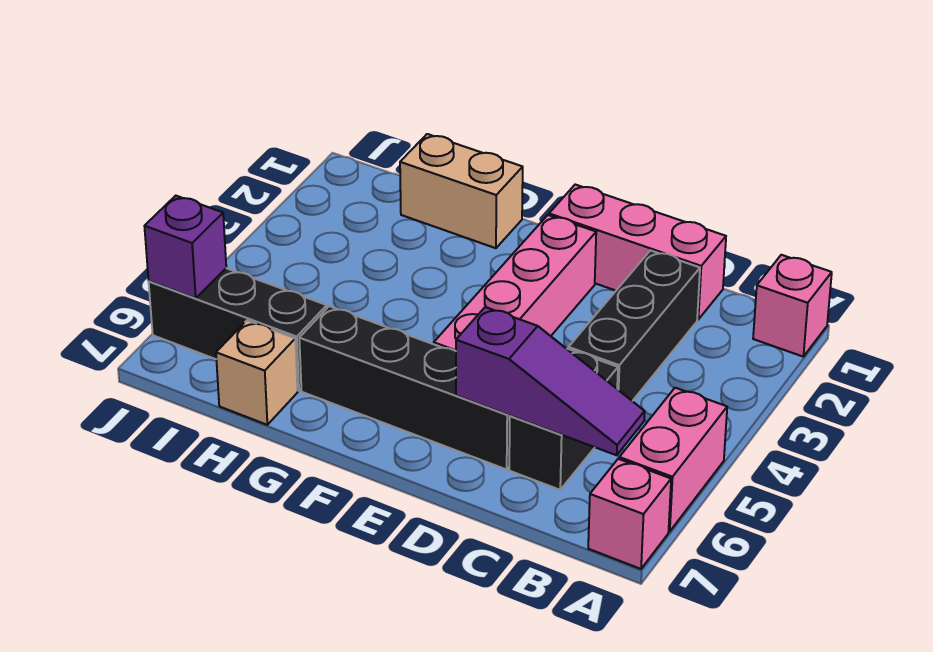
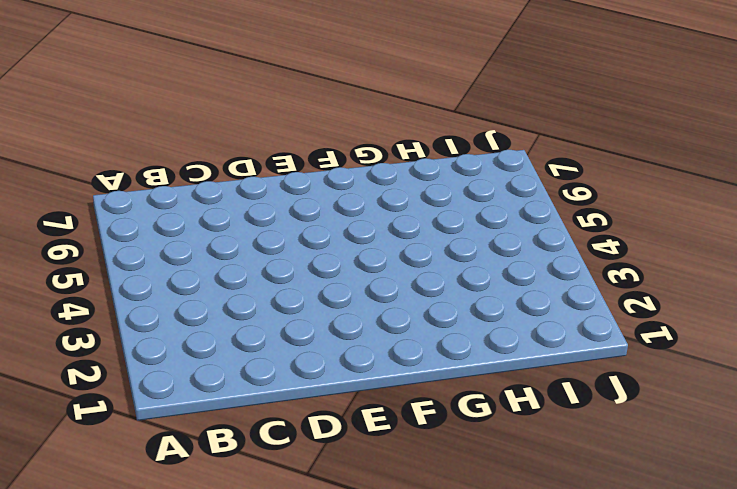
none -> pink 1x1 brick [753,255,832,356]
none -> pink 1x2 brick [619,388,727,531]
none -> pink 1x1 brick [588,459,671,569]

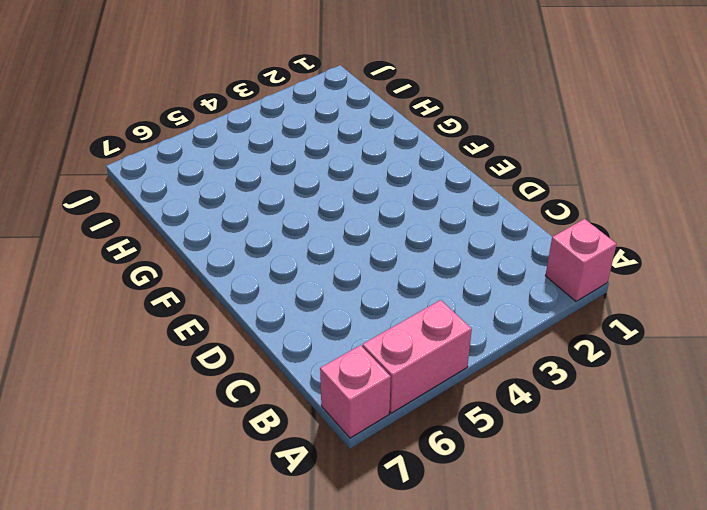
none -> pink 1x3 brick [549,185,726,319]
none -> black 1x3 brick [568,251,700,401]
none -> black 1x2 brick [509,349,618,490]

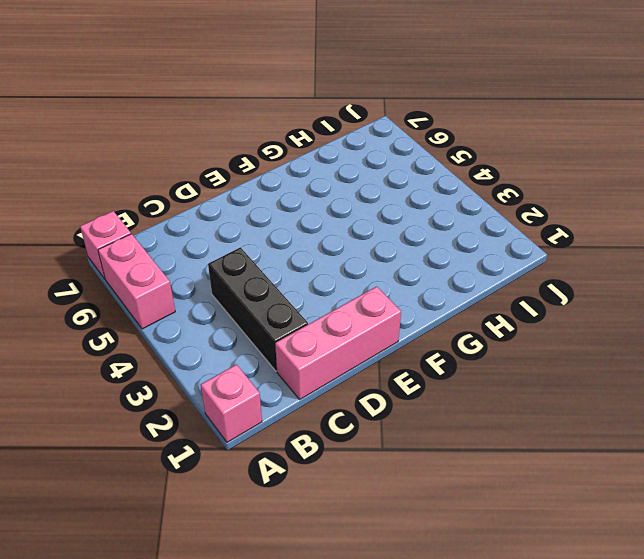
none -> black 1x2 brick [509,349,618,490]
none -> black 1x4 brick [299,306,510,469]
none -> pink 1x4 brick [434,215,596,351]

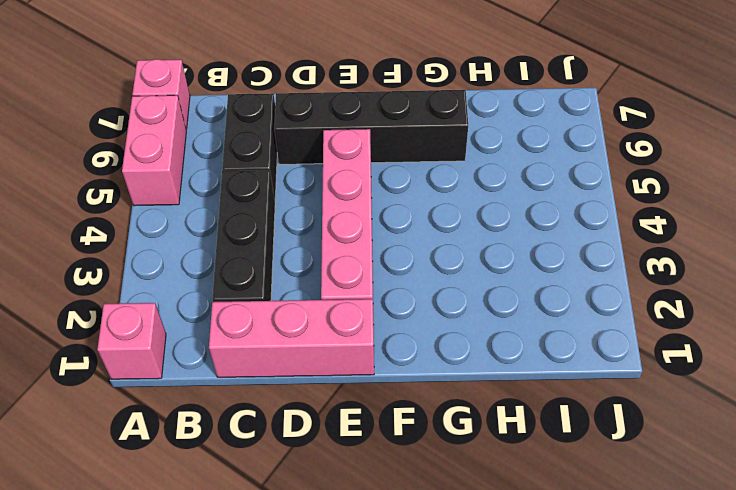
none -> tan 1x2 brick [400,134,523,248]
none -> black 1x3 brick [149,268,327,391]
none -> tan 1x1 brick [216,320,298,425]

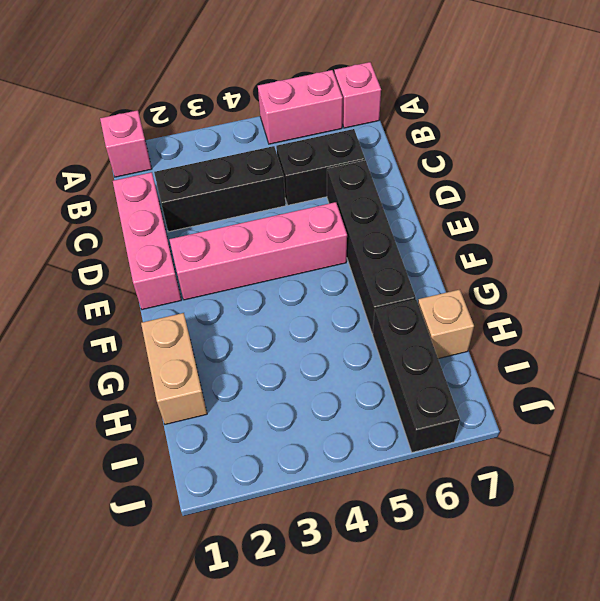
none -> purple 1x3 slope [456,307,645,455]
none -> purple 1x1 brick [144,196,226,298]

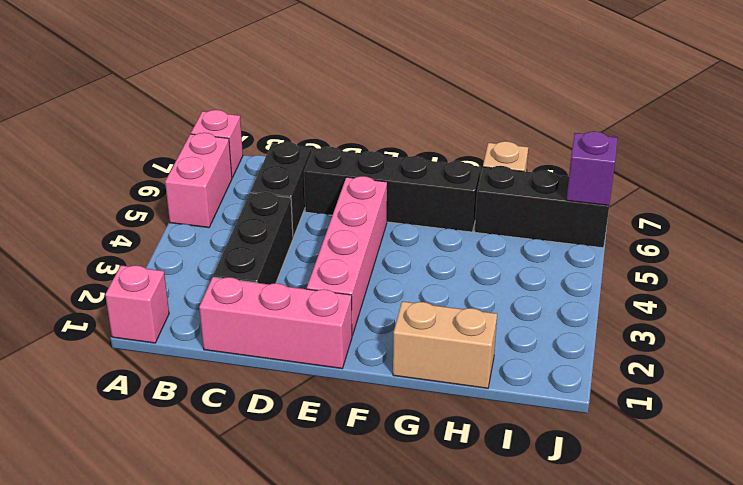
none -> purple 1x3 slope [456,307,645,455]

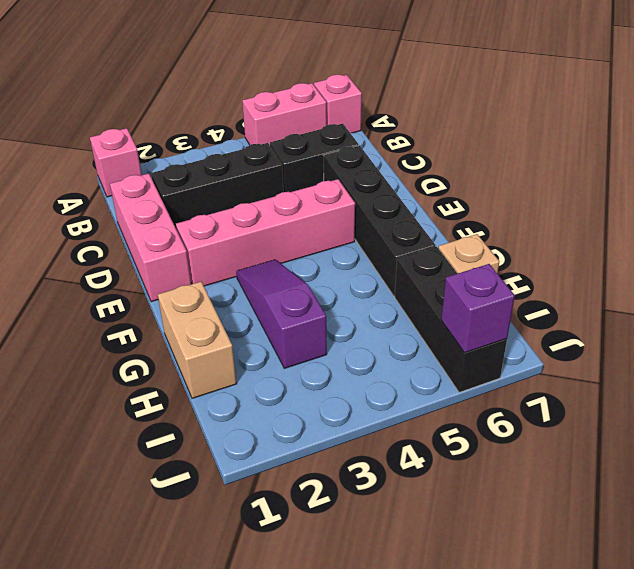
purple 1x3 slope [236,260,327,368] -> purple 1x3 slope moved to [456,307,645,455]

